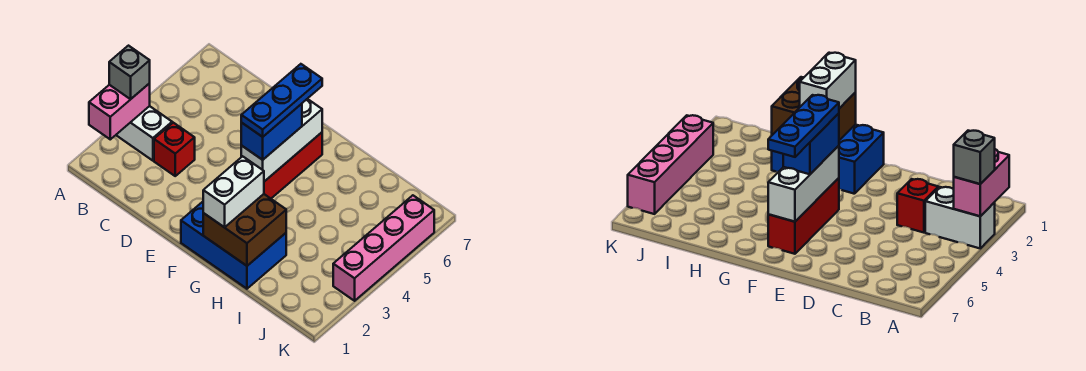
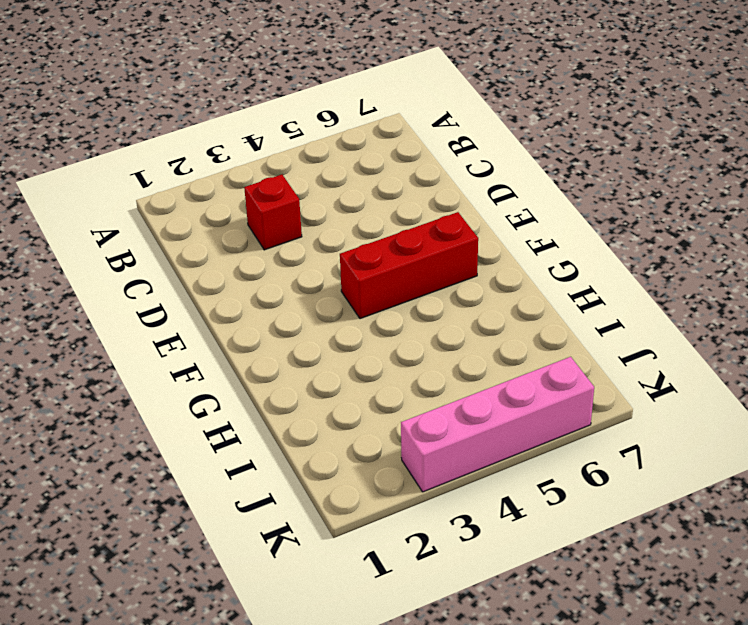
none -> white 1x2 brick [116,106,172,161]
none -> blue 2x3 brick [181,202,286,289]
none -> pink 1x2 brick [89,83,150,139]

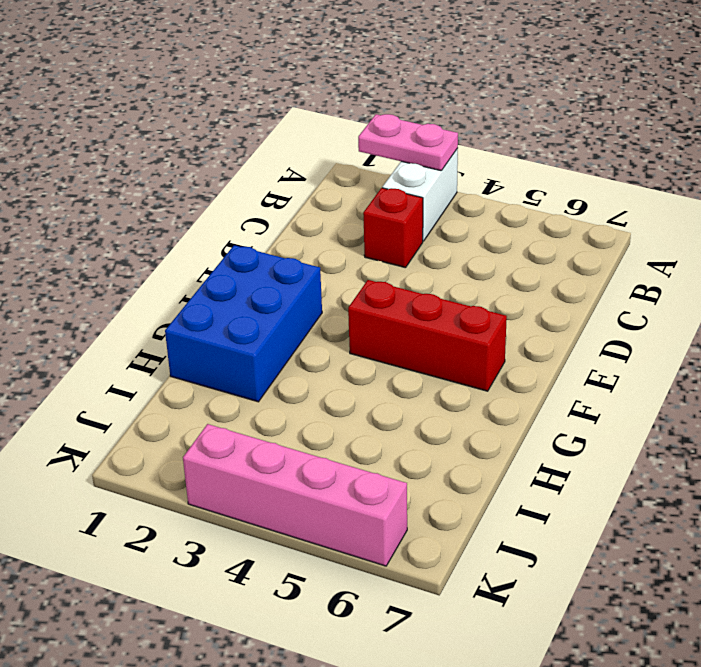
pink 1x2 plate [358,114,458,171] -> pink 1x2 brick [89,83,150,139]
none -> white 1x3 brick [241,99,322,181]
none -> brown 2x2 brick [203,194,286,266]
none -> grey 1x1 brick [109,46,150,99]

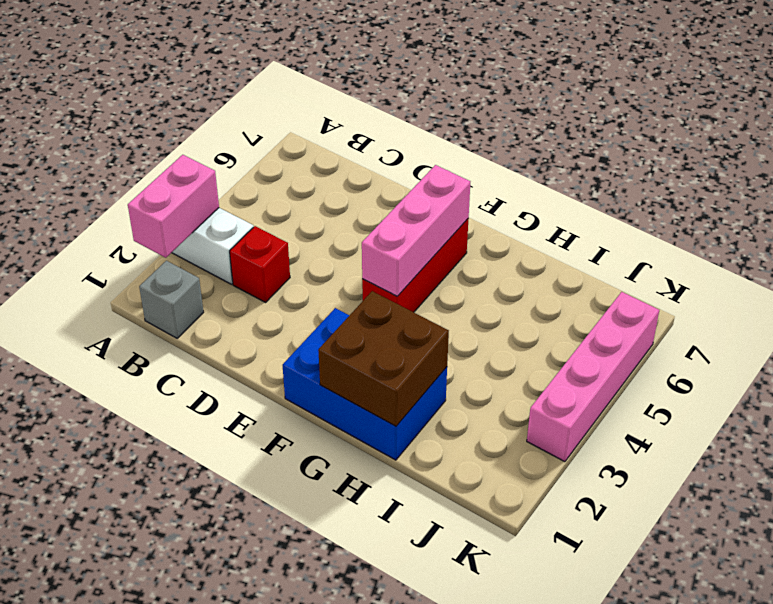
grey 1x1 brick [139,261,204,338] -> grey 1x1 brick moved to [109,46,150,99]
pink 1x3 brick [362,165,470,296] -> white 1x3 brick [241,99,322,181]
none -> blue 1x2 brick [241,104,302,160]
none -> white 1x2 brick [203,156,264,227]
none -> blue 1x3 plate [241,64,322,137]

